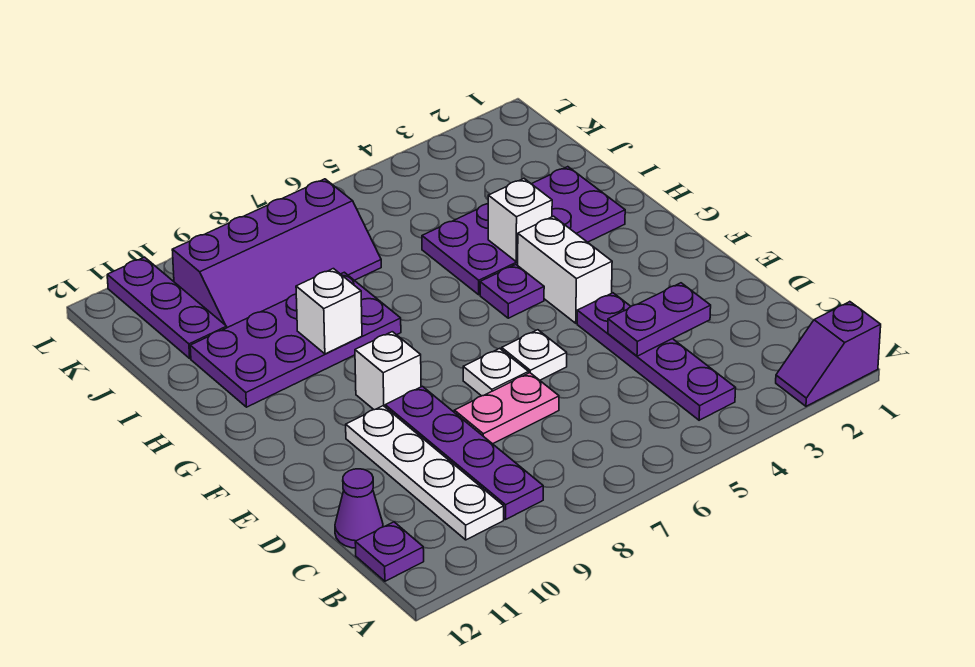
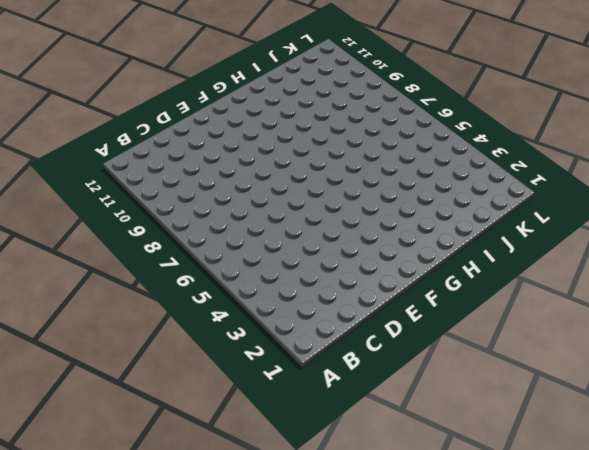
none -> purple 1x2 slope [776,302,881,406]
none -> purple 1x4 plate [577,293,736,420]
none -> purple 1x4 plate [385,386,543,519]

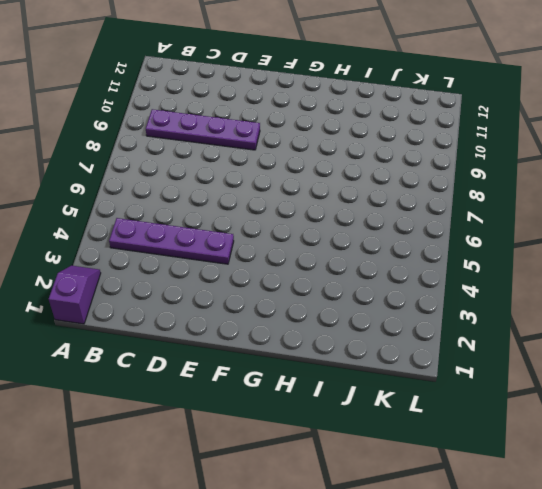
none -> white 1x4 plate [346,406,504,540]
none -> purple 1x1 plate [355,522,424,581]
none -> purple 1x1 cone [335,469,383,548]

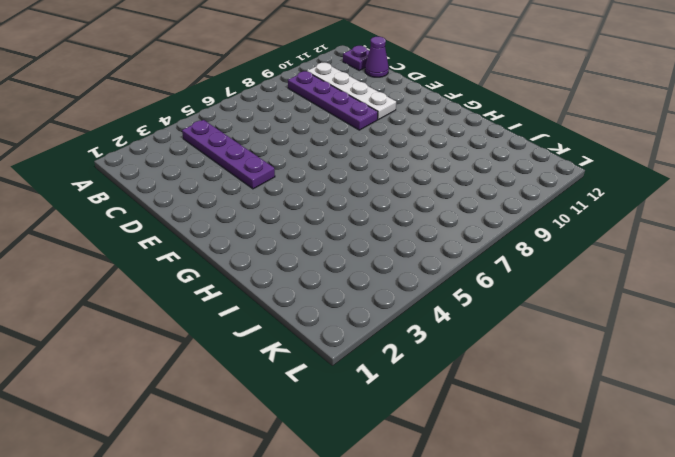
none -> purple 1x2 slope [776,302,881,406]
none -> pink 1x2 plate [454,373,559,444]
none -> white 1x1 plate [501,330,567,380]

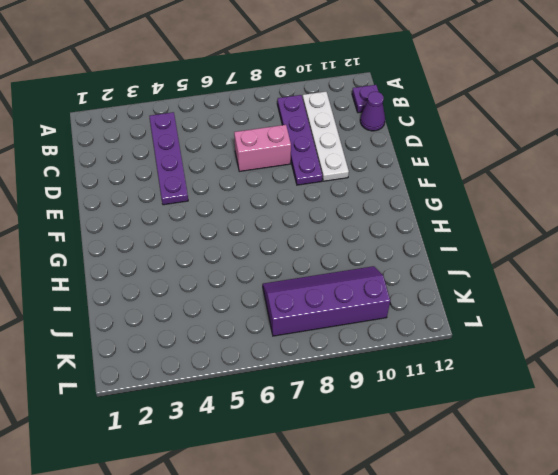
pink 1x2 brick [234,125,291,171] -> pink 1x2 plate [454,373,559,444]
none -> purple 1x2 slope [776,302,881,406]
none -> white 1x1 plate [501,330,567,380]
none -> white 1x1 plate [463,348,529,396]

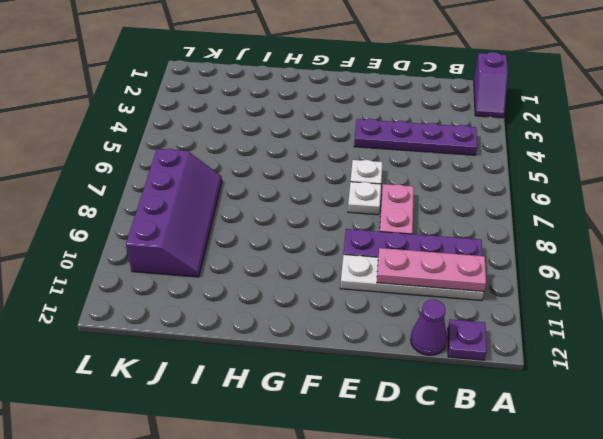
pink 1x3 plate [377,248,486,292] -> none
none -> white 1x2 brick [518,216,612,323]
none -> white 1x1 brick [355,332,421,410]
none -> purple 1x1 plate [480,265,544,318]

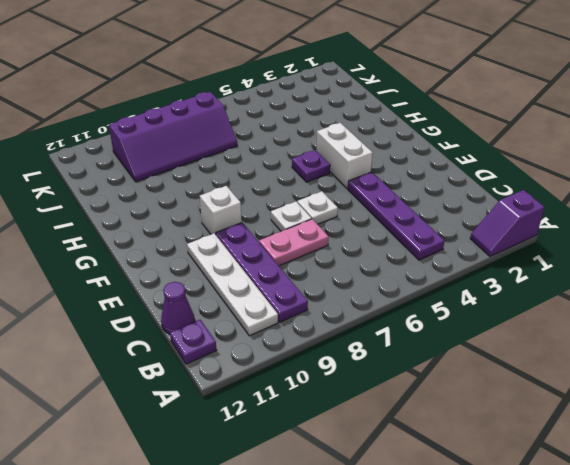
none -> purple 2x4 plate [422,167,625,295]
none -> purple 2x4 plate [190,272,401,407]
none -> purple 1x3 plate [107,257,227,358]

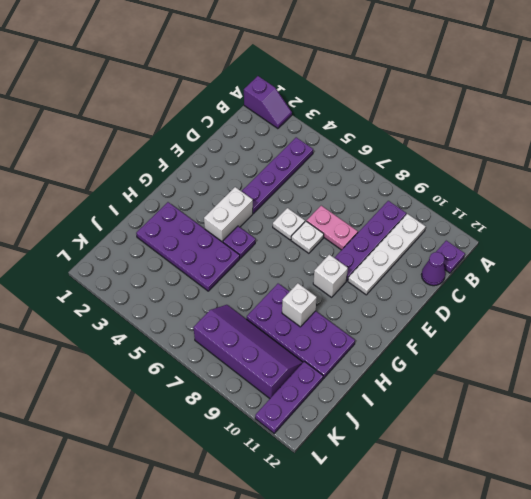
none -> purple 1x2 plate [608,283,711,356]
none -> white 1x1 brick [488,179,552,262]

